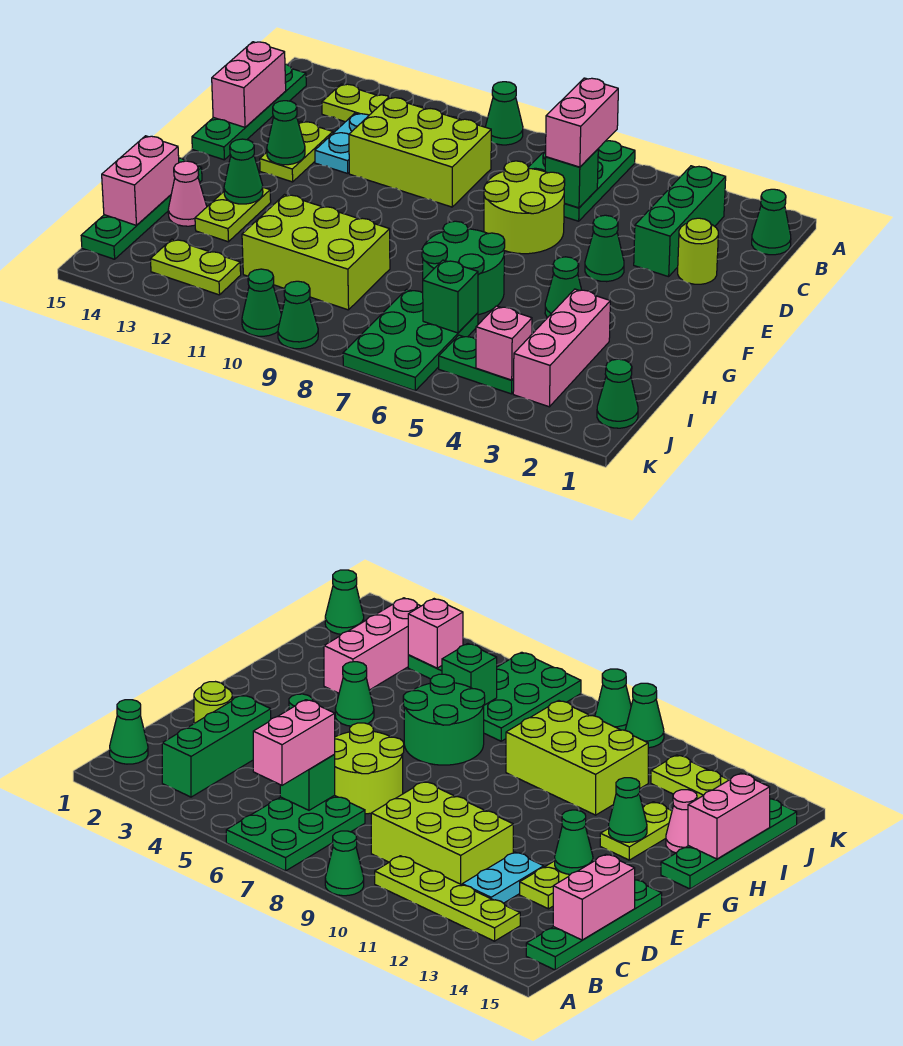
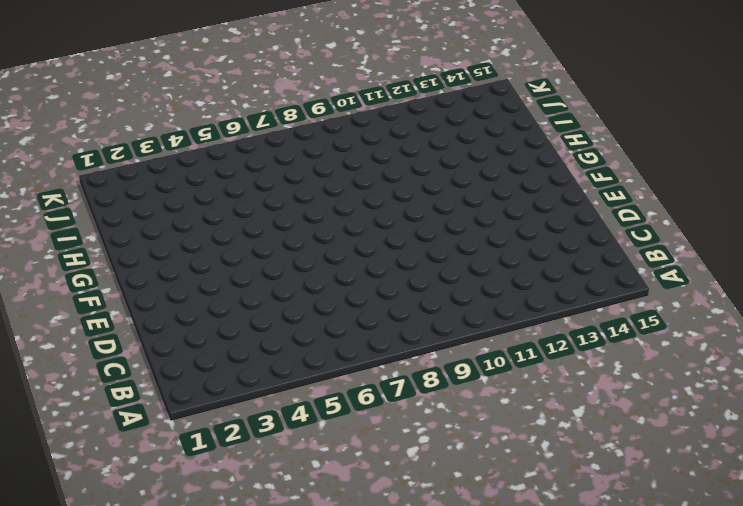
none -> green 2x3 plate [528,141,635,221]
none -> green 1x1 cone [486,82,523,145]
none -> green 1x1 cone [752,189,791,255]
none -> green 1x3 brick [634,166,726,277]

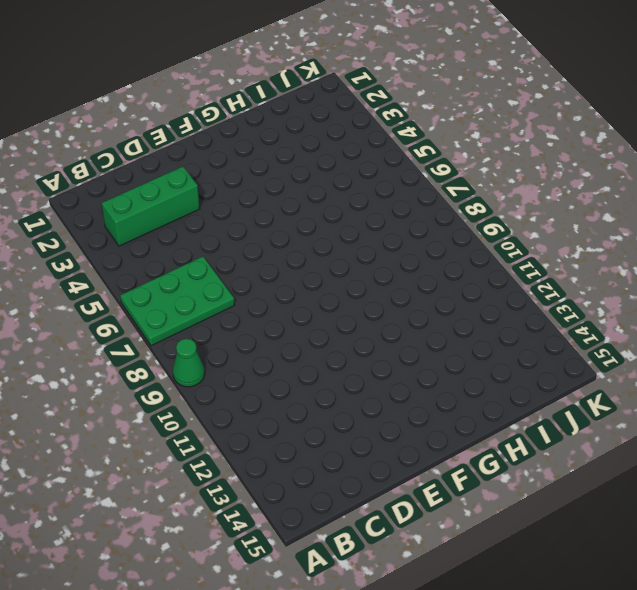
none -> green 1x1 cone [752,189,791,255]
none -> lime 1x4 plate [322,84,458,122]
none -> green 1x4 plate [192,64,306,160]
none -> lime 2x3 brick [349,97,491,207]

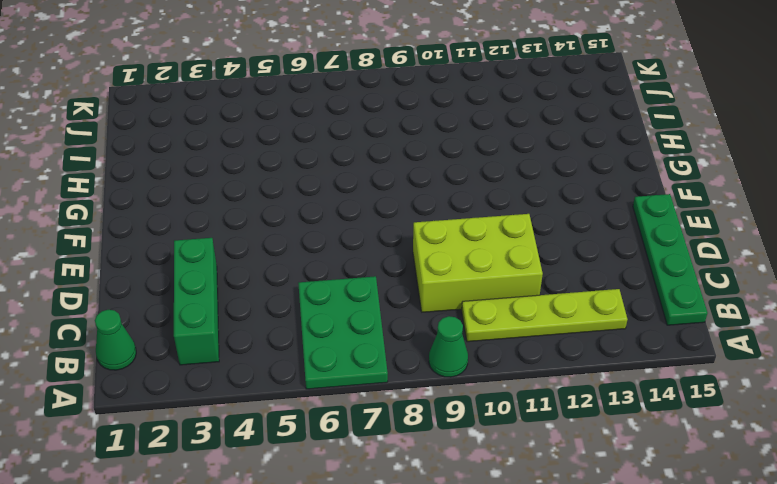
none -> cyan 1x2 plate [315,113,369,173]
none -> lime 1x1 round brick [678,218,718,284]
none -> lime 2x2 round brick [484,161,565,254]
none -> lime 1x2 plate [260,121,333,182]

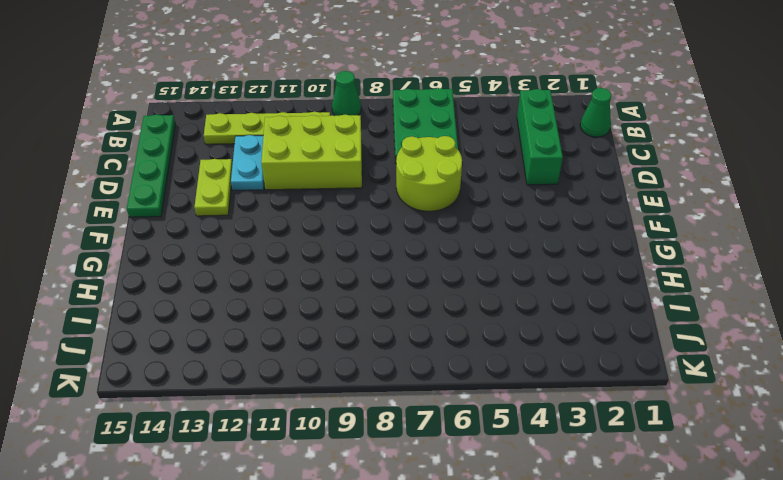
none -> lime 1x1 round brick [678,218,718,284]
none -> green 1x1 cone [585,215,624,282]
none -> green 1x1 cone [545,257,581,318]
none -> green 2x2 round brick [422,221,505,315]

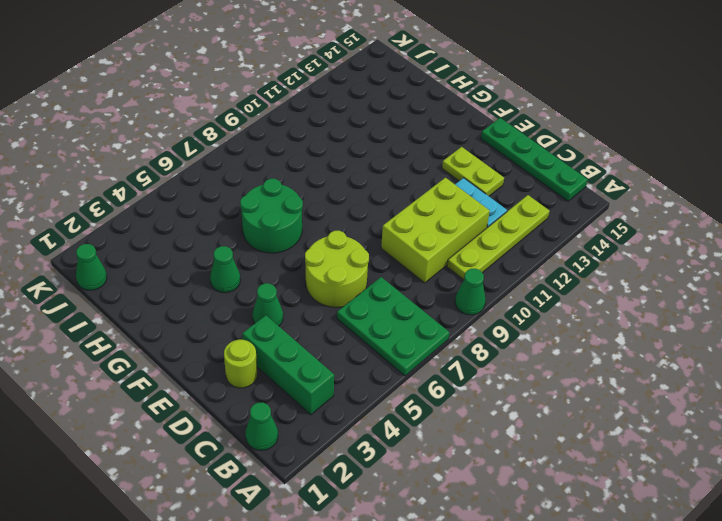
none -> lime 1x2 plate [195,187,271,242]
none -> green 1x4 plate [81,158,202,259]
none -> pink 1x3 brick [513,289,610,407]
none -> lime 2x3 brick [242,195,390,310]

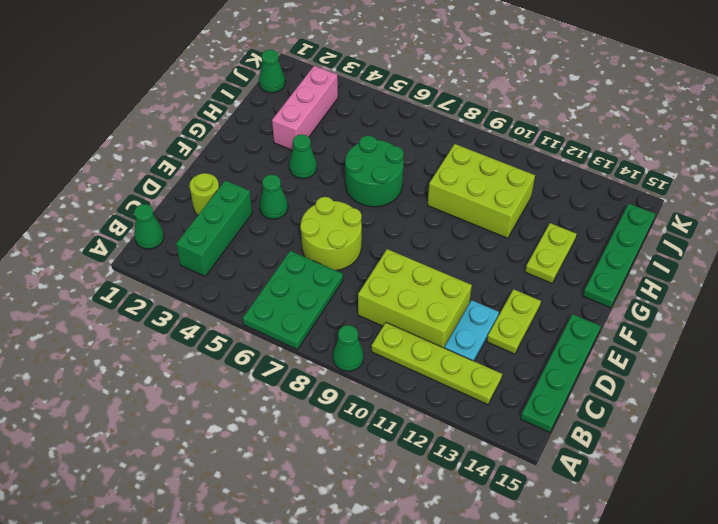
none -> pink 1x1 cone [168,161,207,226]
none -> green 2x3 plate [343,289,478,391]
none -> green 1x2 plate [439,335,514,394]
none -> lime 1x2 plate [150,239,241,295]

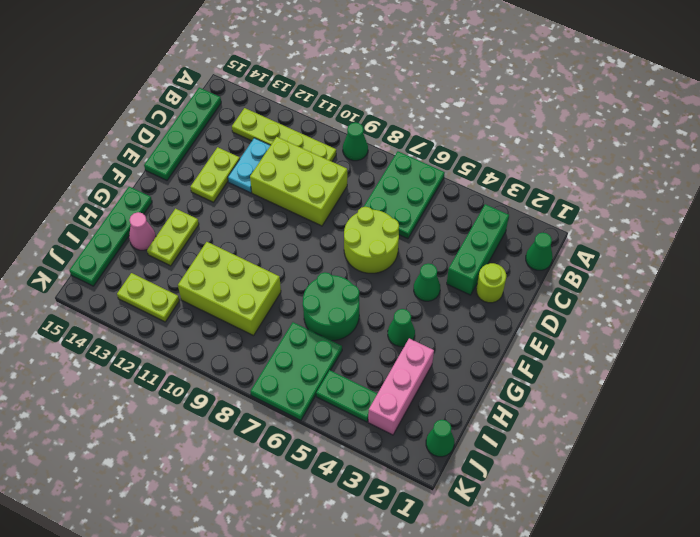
none -> green 1x1 cone [278,281,318,349]
none -> green 1x1 cone [242,269,281,336]
none -> green 1x1 brick [545,149,598,208]
none -> pink 1x2 brick [212,42,286,127]

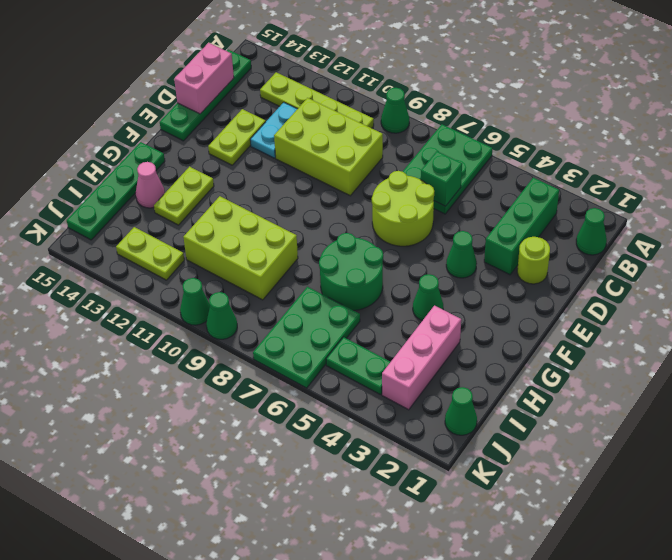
none -> green 1x1 cone [267,101,305,165]
none -> green 1x1 cone [224,139,263,204]
none -> pink 1x2 brick [102,136,179,225]
none -> green 1x1 brick [423,260,478,333]

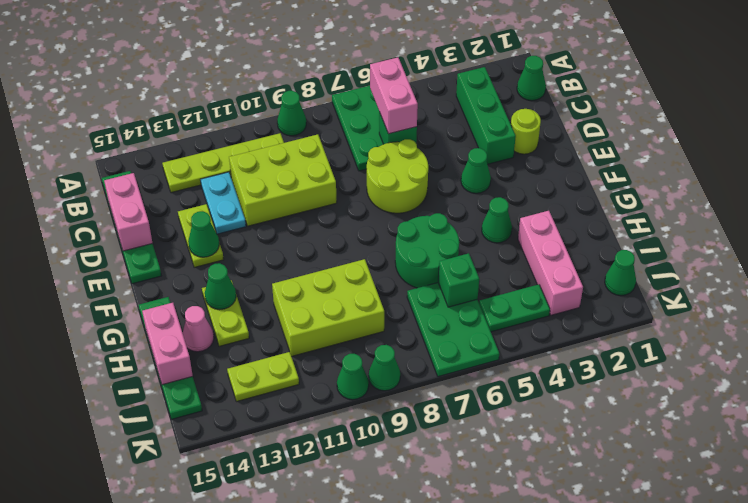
none -> pink 1x1 brick [476,306,532,380]

